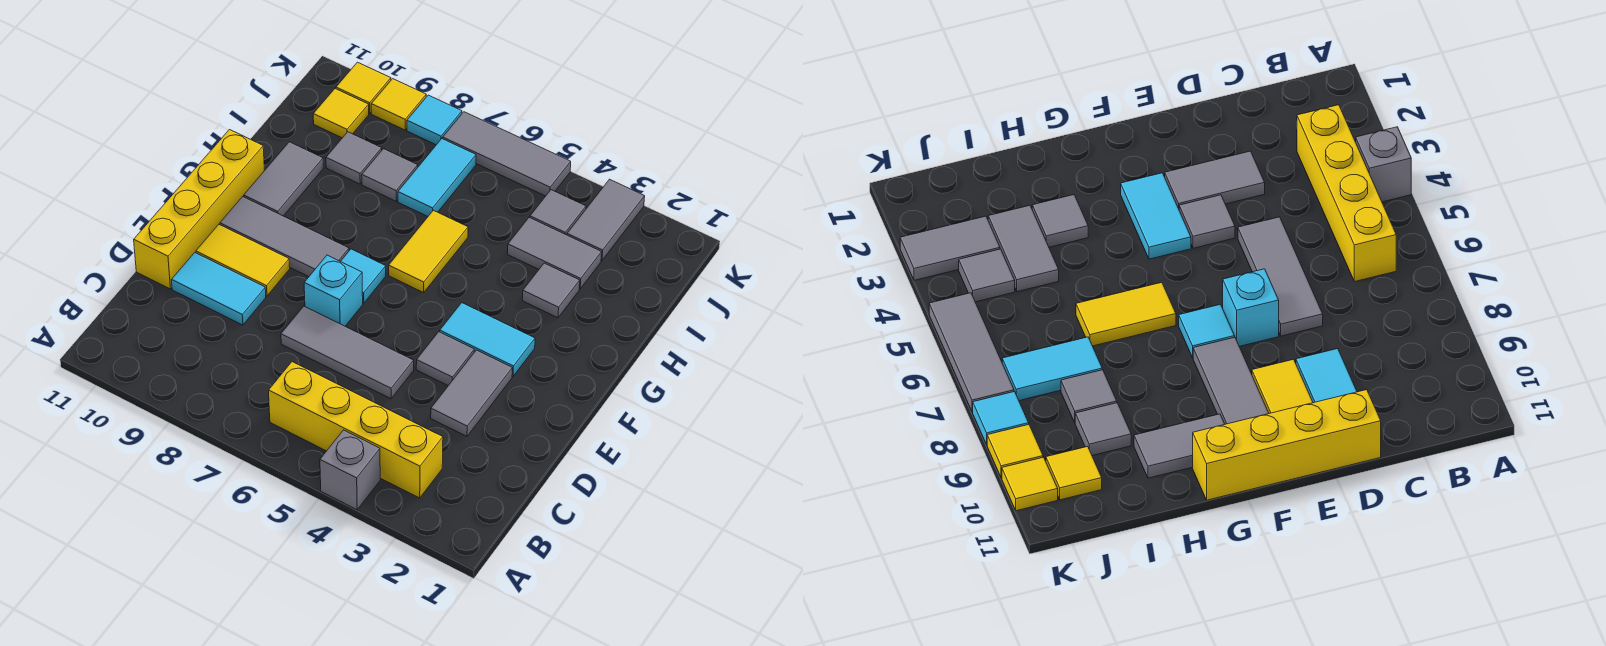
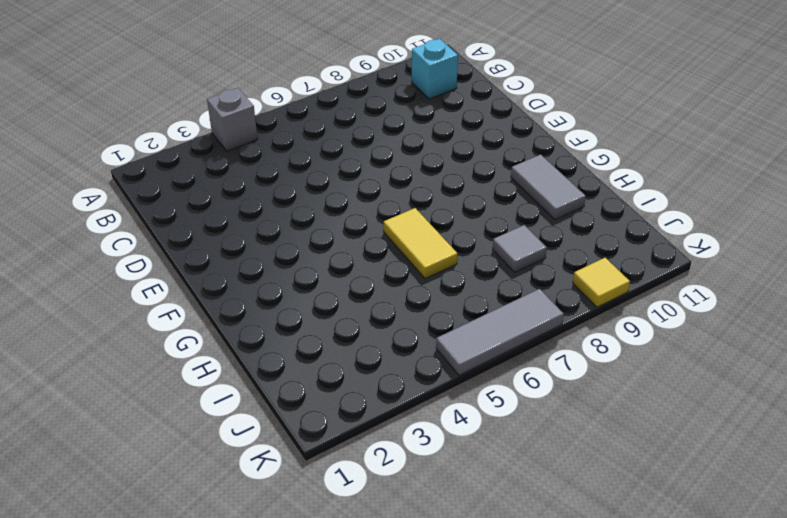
cyan 1x1 brick [412,39,458,99] -> cyan 1x1 brick moved to [304,255,363,326]
none -> yellow 1x4 brick [268,362,443,498]
none -> grey 1x2 tile [431,350,512,436]
none -> grey 1x3 tile [281,306,414,399]

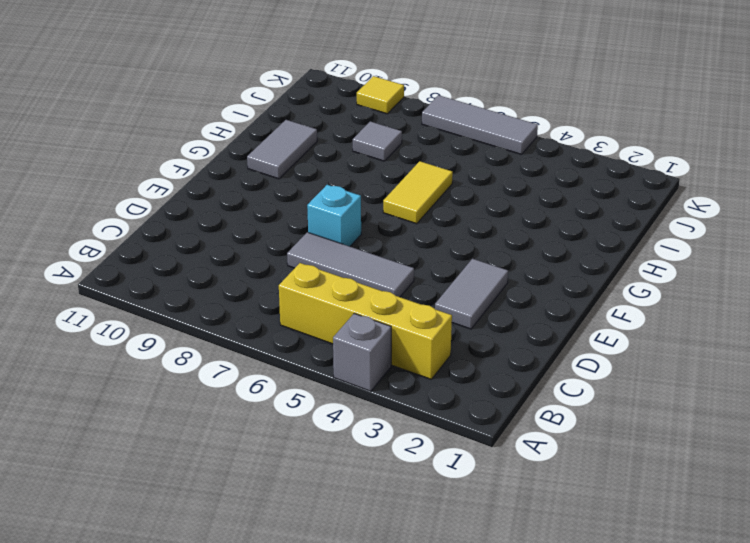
none -> cyan 1x2 tile [172,253,266,325]
none -> yellow 1x4 brick [134,130,264,289]
none -> grey 1x1 tile [416,332,474,386]

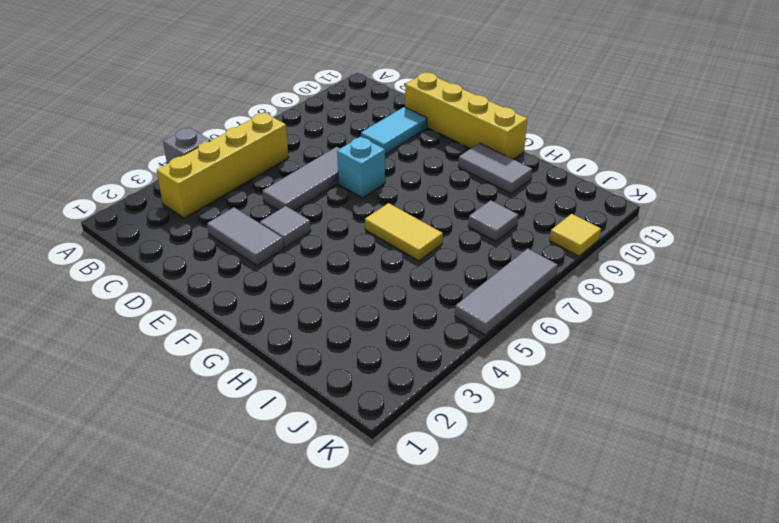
none -> yellow 1x2 tile [196,225,290,296]
none -> cyan 1x2 tile [440,303,535,376]
none -> cyan 1x1 tile [341,249,386,303]

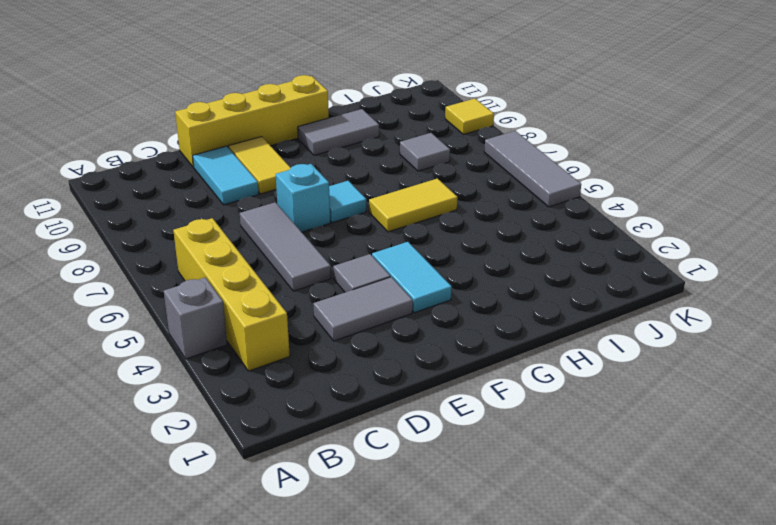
none -> grey 1x3 tile [220,197,349,277]
none -> grey 1x1 tile [522,263,580,318]
none -> grey 1x2 tile [508,217,602,289]

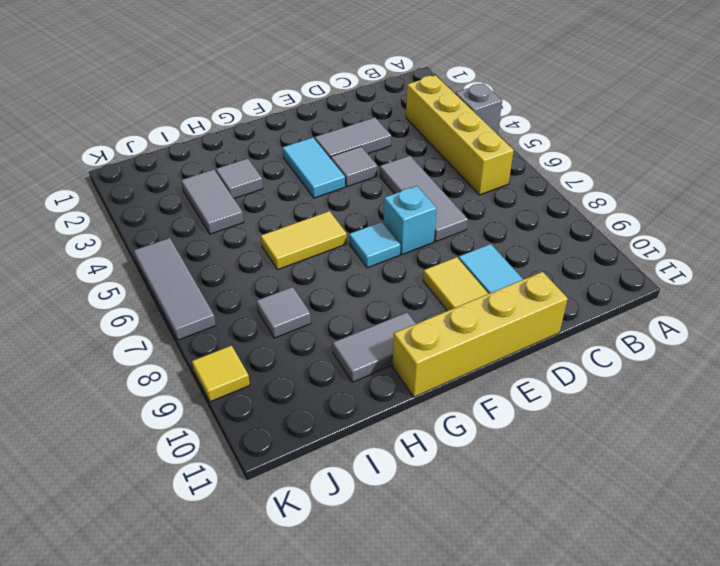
none -> grey 1x3 tile [220,197,349,277]
none -> cyan 1x2 tile [398,139,476,216]
none -> grey 1x1 tile [326,132,382,184]

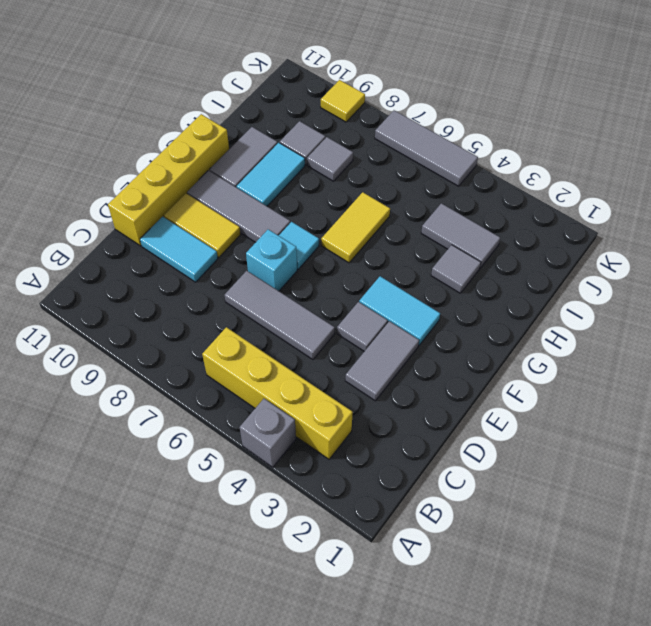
cyan 1x2 tile [237,143,305,206] -> cyan 1x2 tile moved to [398,139,476,216]
none -> grey 1x2 tile [567,179,645,261]
none -> grey 1x1 tile [530,190,586,235]
none -> yellow 1x1 tile [313,89,369,138]

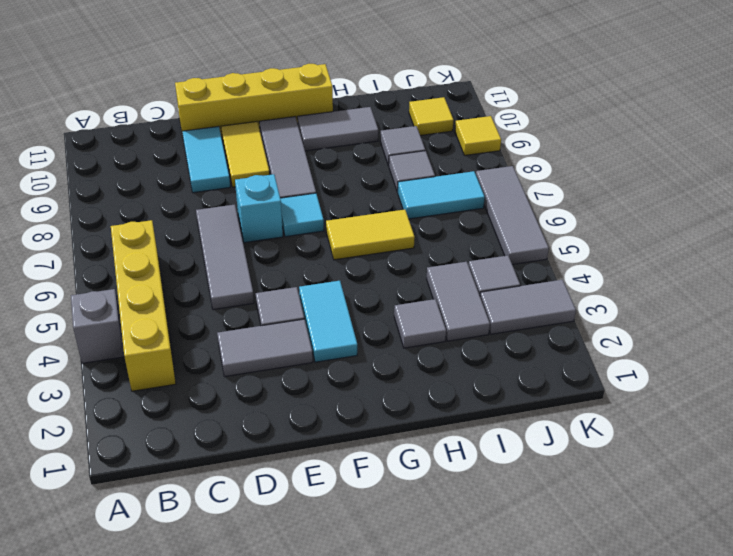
none -> cyan 1x1 tile [407,95,462,145]
none -> yellow 1x1 tile [336,62,391,113]

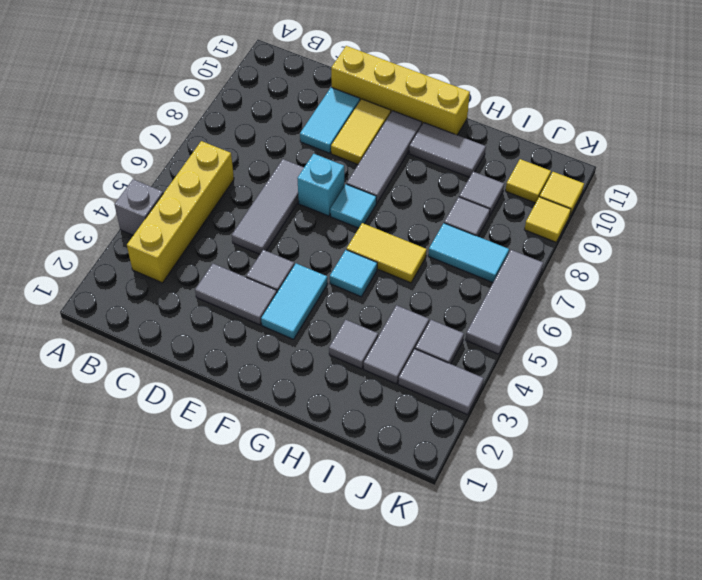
cyan 1x1 tile [330,250,377,297] -> cyan 1x1 tile moved to [407,95,462,145]

